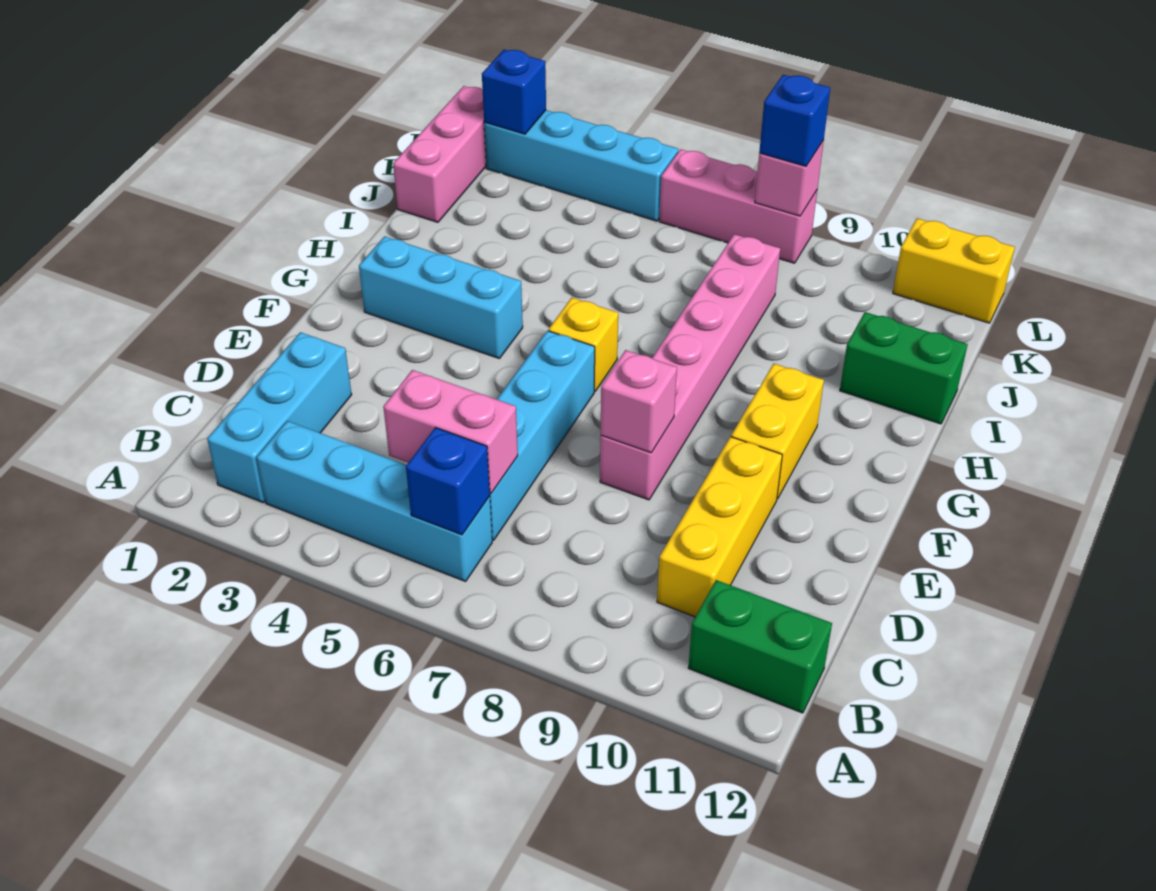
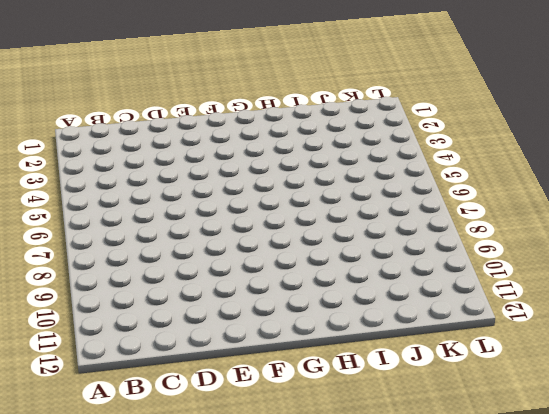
none -> cyan 1x3 brick [207,332,352,502]
none -> cyan 1x4 brick [257,421,492,581]
none -> green 1x2 brick [688,580,832,713]

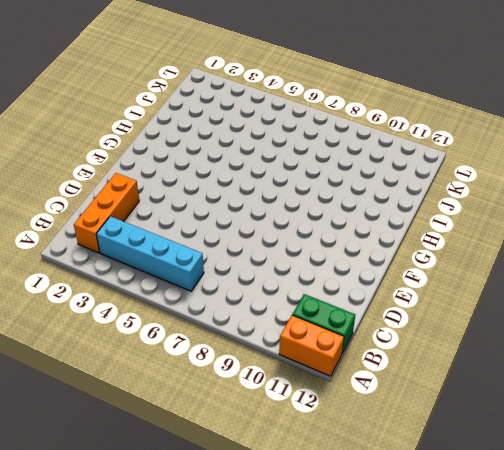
orange 1x2 brick [279,315,344,376] -> none
orange 1x3 brick [74,173,139,253] -> cyan 1x3 brick [207,332,352,502]
none -> cyan 1x4 brick [490,331,595,540]
none -> yellow 1x3 brick [657,437,782,617]
none -> pink 1x6 brick [600,234,780,500]

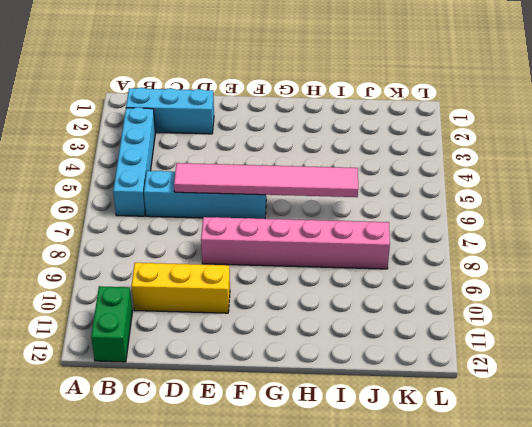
pink 1x6 tile [174,163,358,197] -> none
none -> yellow 1x2 brick [731,364,824,499]
none -> cyan 1x3 brick [359,236,523,359]
none -> yellow 1x1 brick [549,298,618,391]

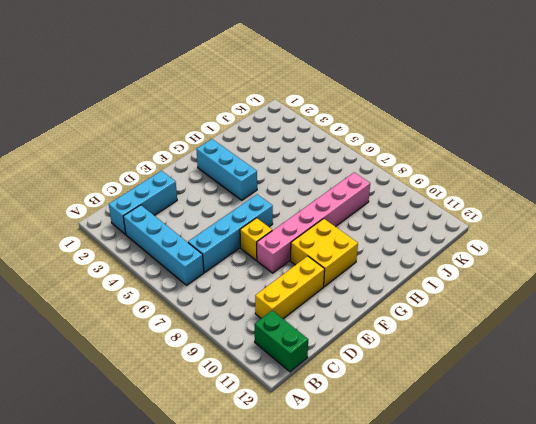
yellow 1x1 brick [240,218,272,260] -> yellow 1x1 brick moved to [549,298,618,391]
yellow 2x2 brick [291,219,358,287] -> yellow 1x2 brick [731,364,824,499]
none -> green 1x2 brick [840,312,968,424]
none -> pink 1x3 brick [393,86,486,222]
none -> cyan 1x4 brick [484,110,678,221]

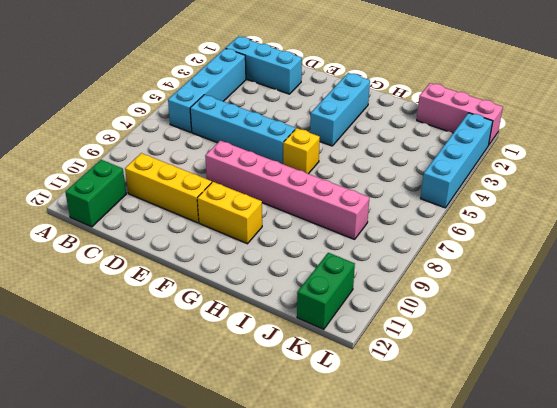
green 1x2 brick [297,253,355,329] -> green 1x2 brick moved to [840,312,968,424]
none -> pink 1x3 brick [659,149,817,263]
none -> yellow 1x2 brick [893,218,1015,323]
none -> blue 1x1 brick [406,428,490,535]

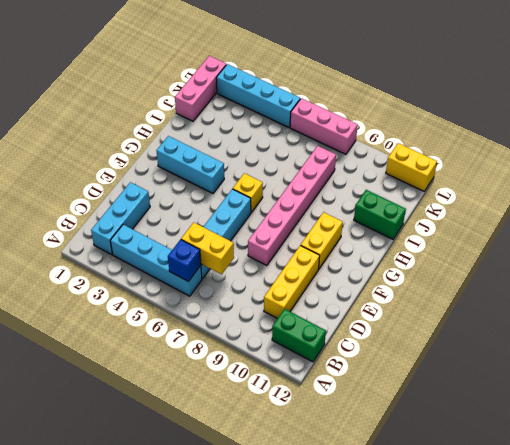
yellow 1x2 brick [181,222,234,274] -> pink 1x2 brick [383,370,518,493]
none -> pink 1x1 brick [601,350,677,453]
none -> blue 1x1 brick [482,50,546,134]
none -> pink 1x1 brick [755,140,824,216]

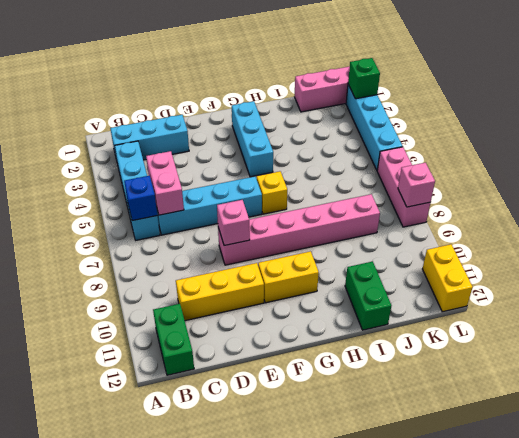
green 1x1 brick [348,58,380,99] -> blue 1x1 brick [482,50,546,134]
none -> blue 1x1 brick [759,75,830,166]

